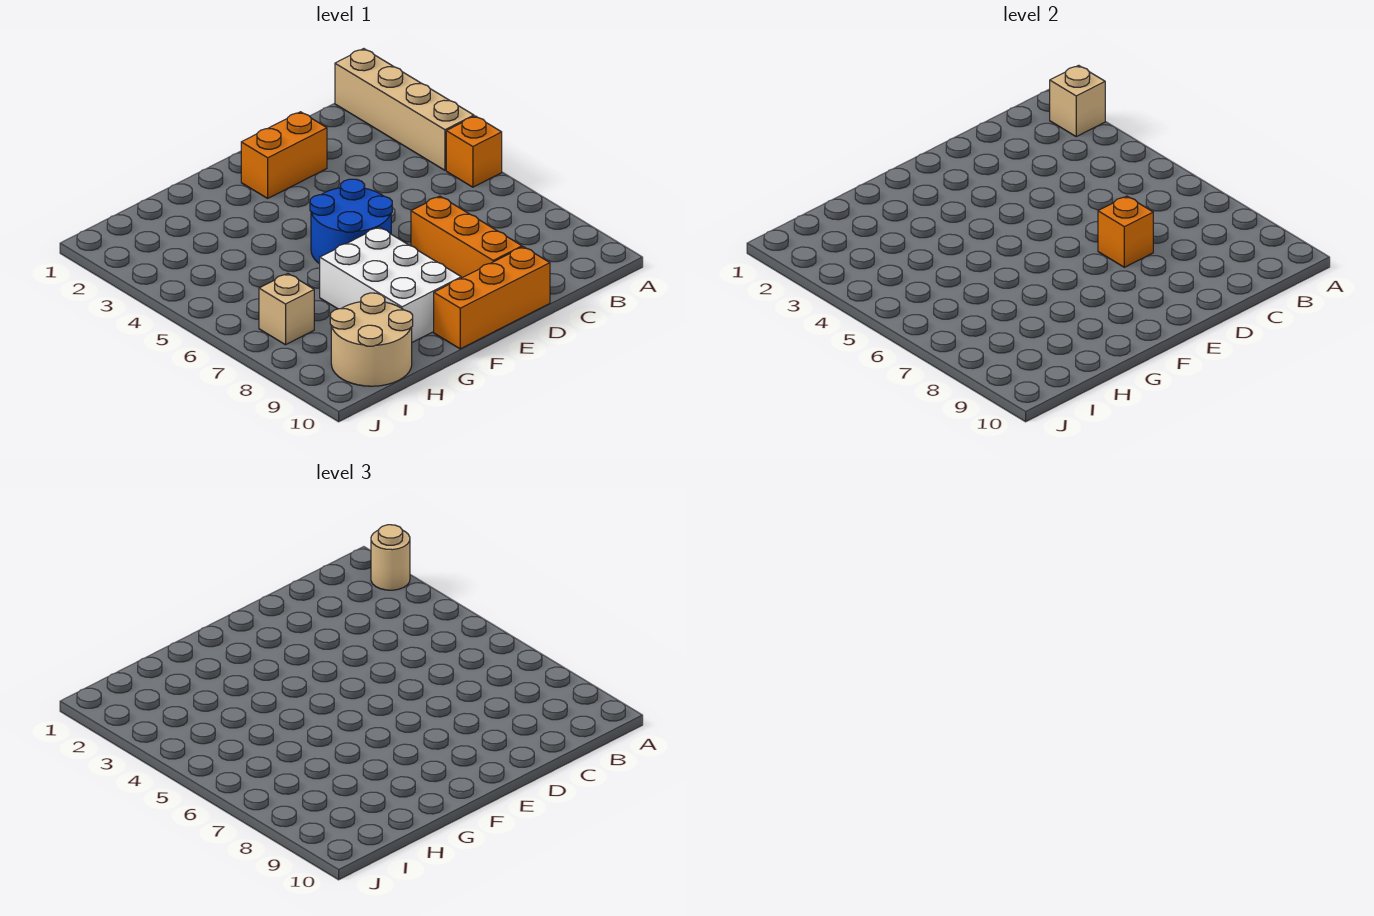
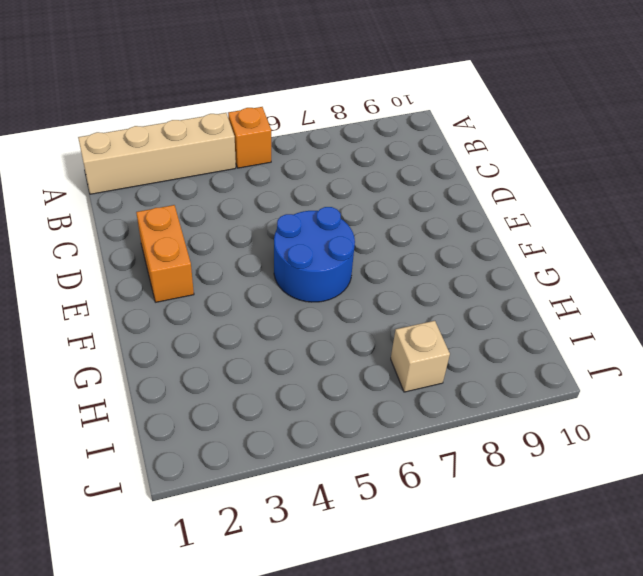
none -> orange 1x3 brick [411,196,522,278]
none -> orange 1x3 brick [434,247,550,349]
none -> white 2x3 brick [320,227,461,342]

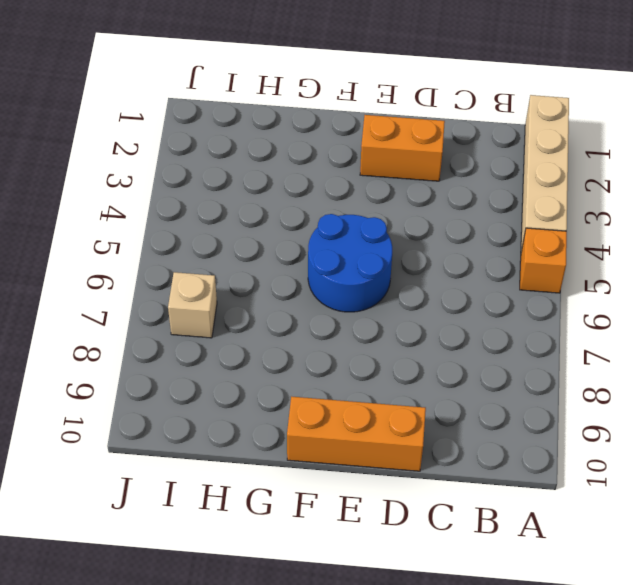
none -> orange 1x3 brick [411,196,522,278]
none -> white 2x3 brick [320,227,461,342]
none -> tan 2x2 round brick [330,293,413,386]

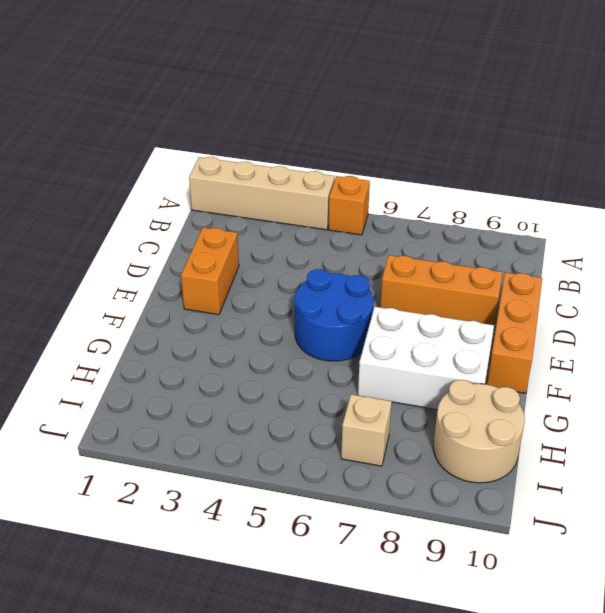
none -> tan 1x1 brick [1050,65,1105,137]
none -> orange 1x1 brick [1098,196,1153,267]
none -> tan 1x1 round brick [371,525,410,590]

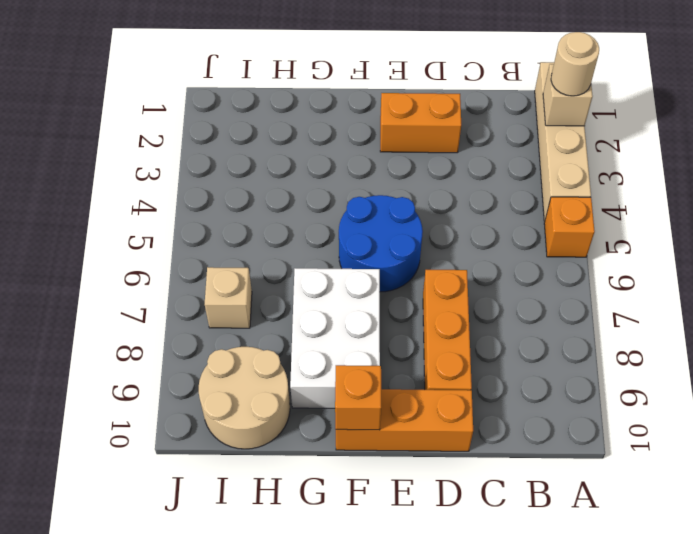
orange 1x1 brick [335,365,381,430] -> orange 1x1 brick moved to [1098,196,1153,267]

